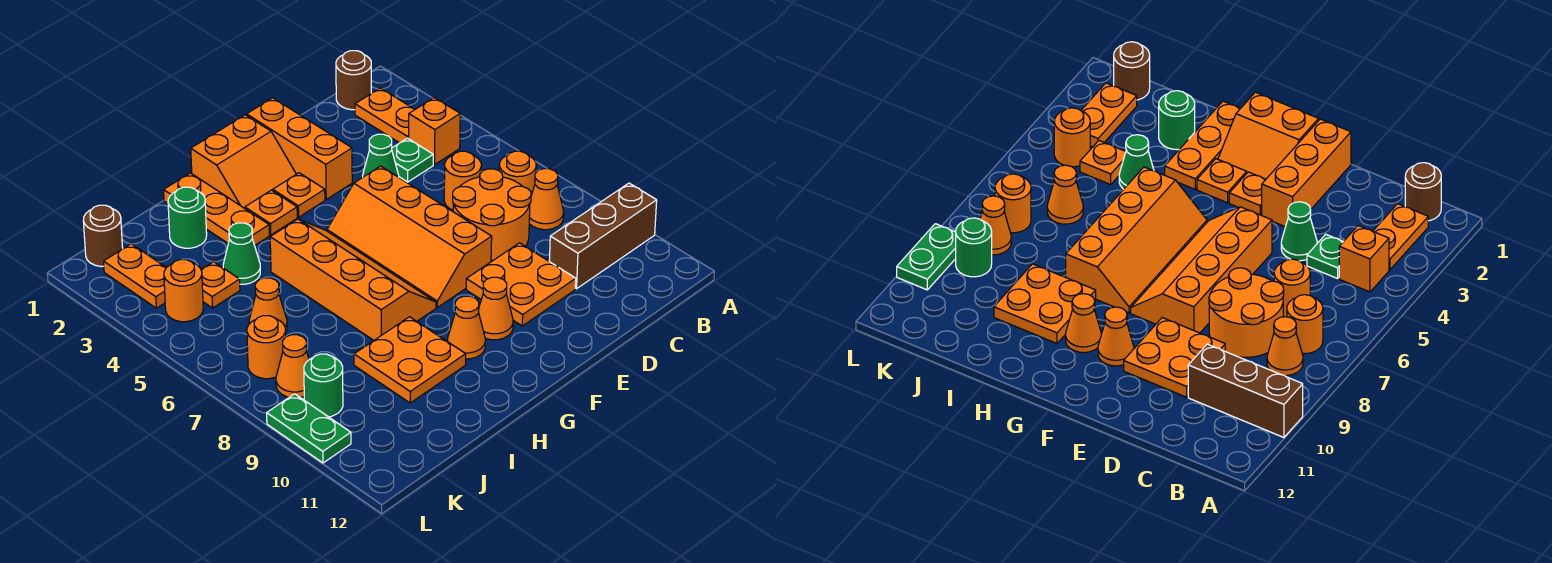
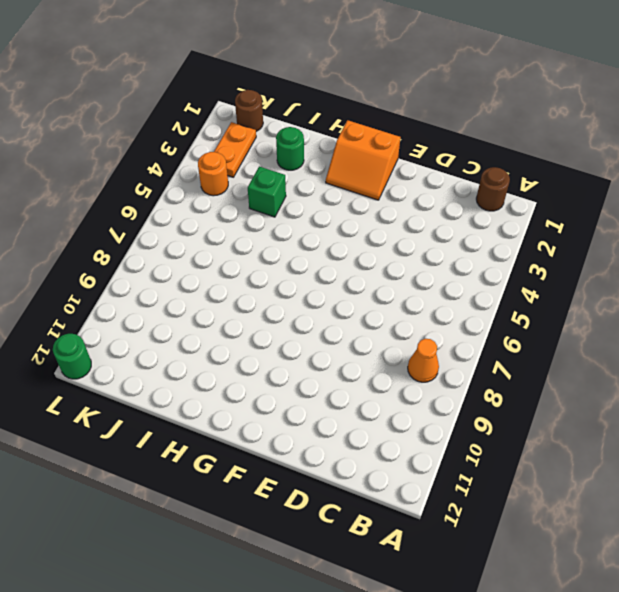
green 1x1 brick [248,166,286,217] -> green 1x1 cone [223,223,260,284]
green 1x1 round brick [53,334,91,379] -> green 1x1 round brick moved to [304,354,343,417]
none -> brown 1x3 brick [549,183,657,289]
none -> orange 1x2 plate [355,88,415,143]
none -> orange 1x1 brick [409,98,460,165]
none -> orange 1x1 round brick [499,151,536,195]

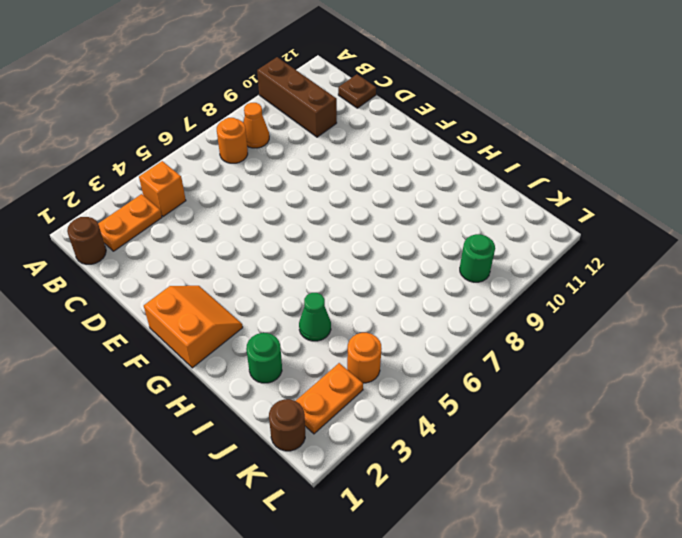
brown 1x1 plate [338,74,376,108] -> none
none -> green 1x1 plate [392,138,433,182]
none -> orange 1x1 round brick [444,151,481,210]
none -> orange 2x2 round brick [453,169,531,260]
none -> green 1x1 cone [363,134,399,177]

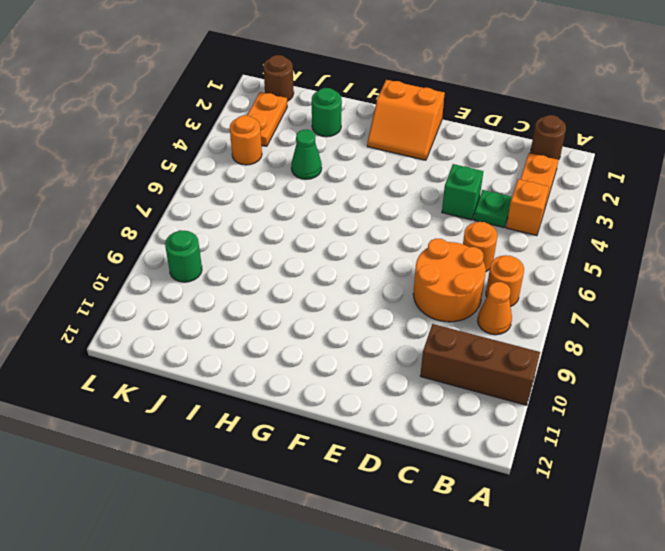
green 1x1 brick [442,164,483,220] -> green 1x1 cone [363,134,399,177]
none -> orange 2x2 plate [466,243,576,326]
none -> orange 1x3 brick [247,98,352,199]
none -> orange 2x4 slope [327,166,492,307]
none -> orange 1x1 plate [273,173,325,217]

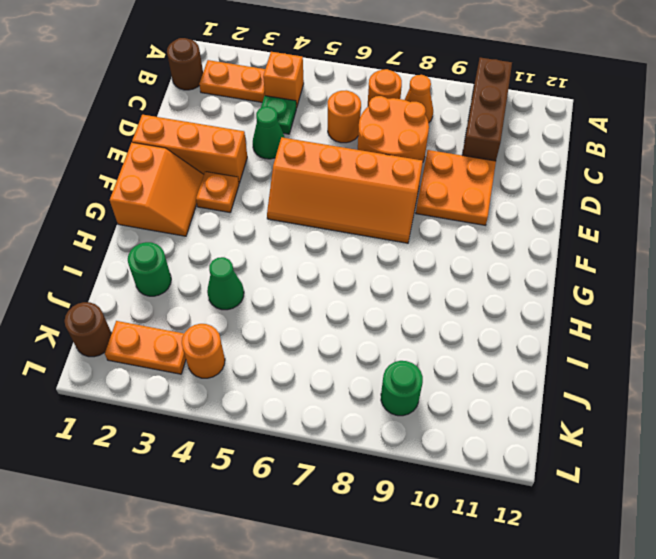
none -> orange 1x1 cone [479,277,513,340]
none -> orange 1x1 plate [245,190,297,235]
none -> orange 2x4 slope [270,219,436,340]
none -> orange 1x1 cone [447,296,485,359]

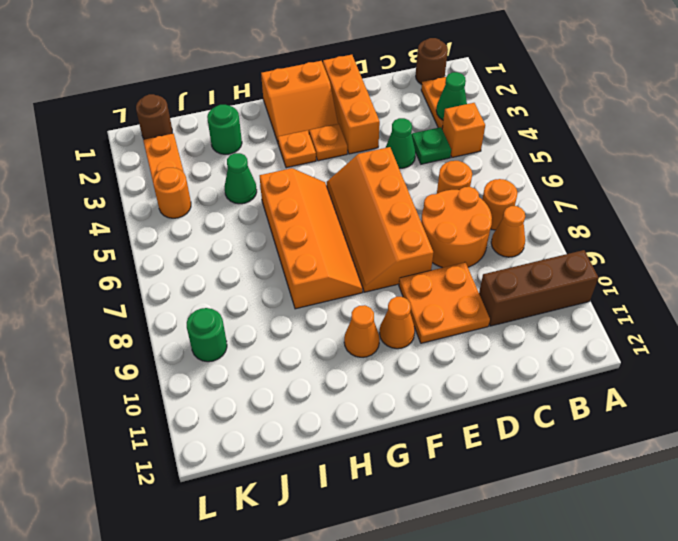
green 1x1 cone [436,72,467,120] -> none
none -> orange 1x3 plate [164,173,269,245]
none -> orange 2x2 plate [354,317,466,403]
none -> orange 1x1 plate [201,262,240,308]
none -> orange 1x1 cone [249,278,287,332]

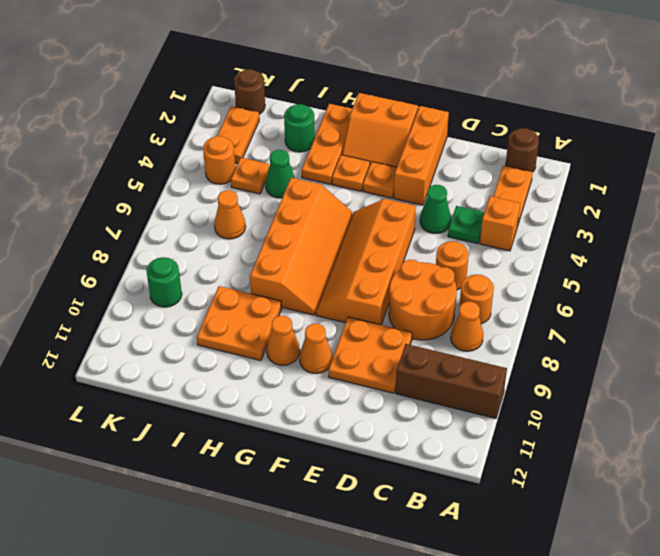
none -> orange 1x1 round brick [247,316,286,379]
none -> orange 1x1 cone [276,335,309,397]
none -> green 1x2 plate [267,394,351,463]

